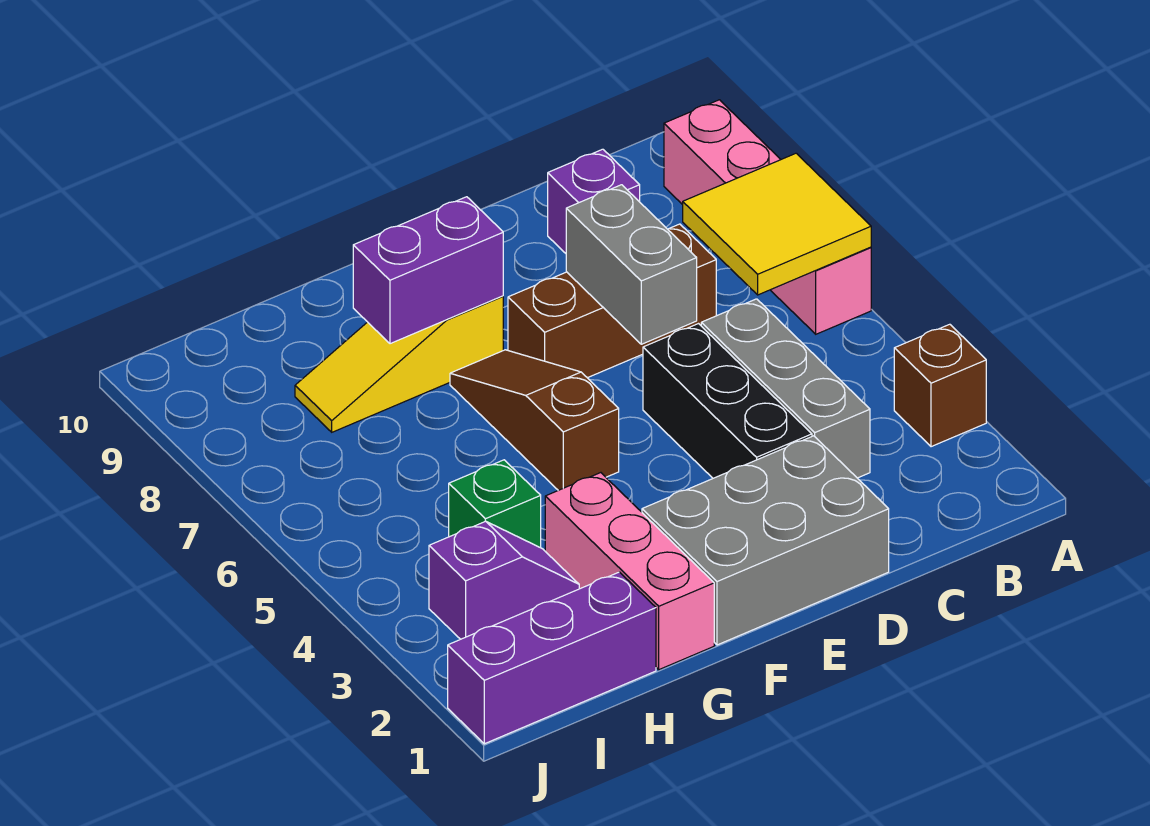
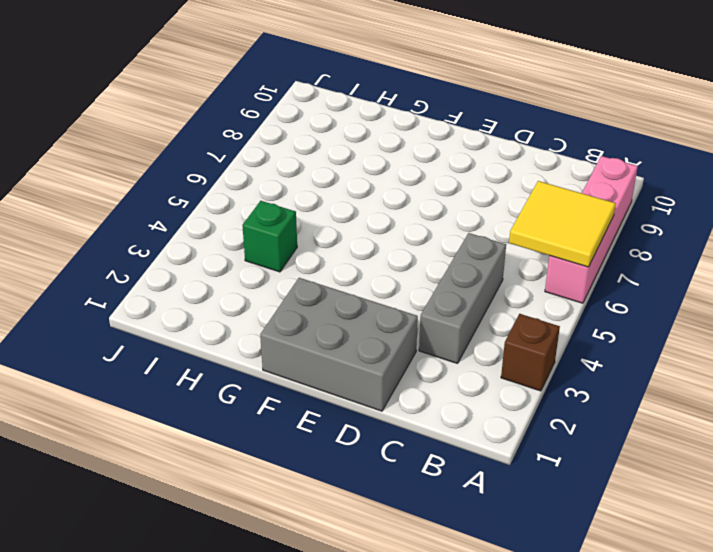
none -> brown 1x3 brick [508,224,716,378]
none -> purple 1x1 brick [548,149,640,253]
none -> black 1x3 brick [643,324,812,478]

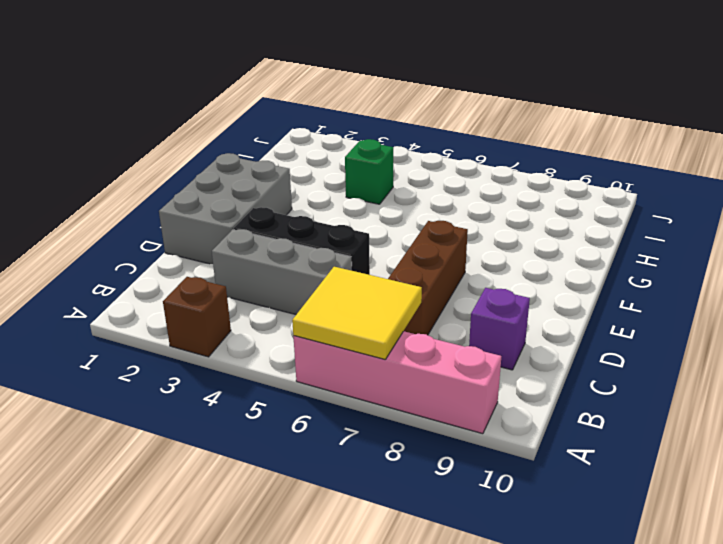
none -> brown 1x3 slope [450,350,619,490]
none -> yellow 1x3 slope [295,296,503,432]
none -> pink 1x3 brick [545,473,714,670]

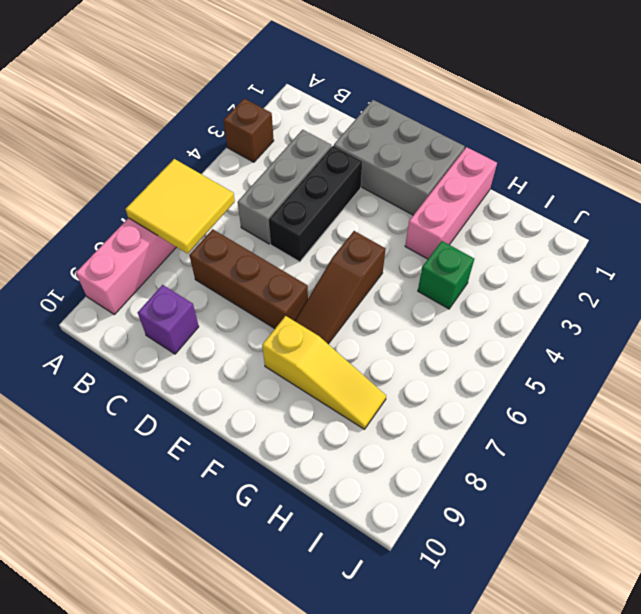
none -> purple 1x3 brick [448,572,656,744]
none -> purple 1x2 slope [429,521,579,639]
none -> grey 1x2 brick [566,185,697,344]

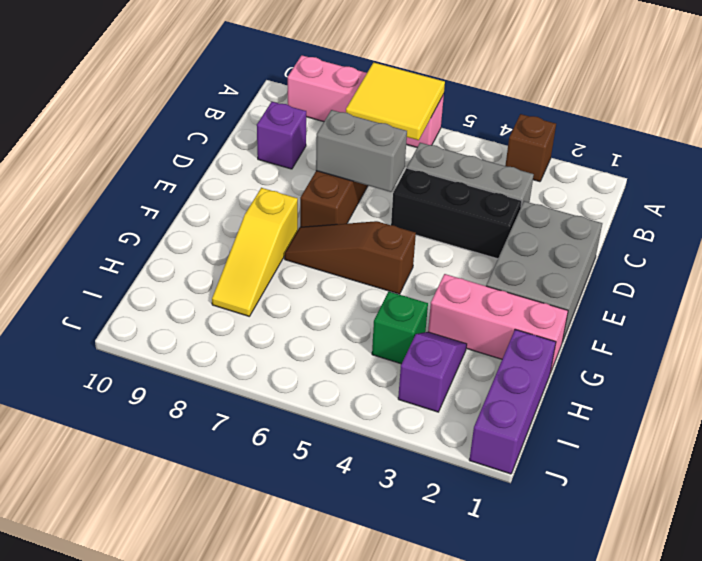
none -> purple 1x2 brick [353,197,503,344]

